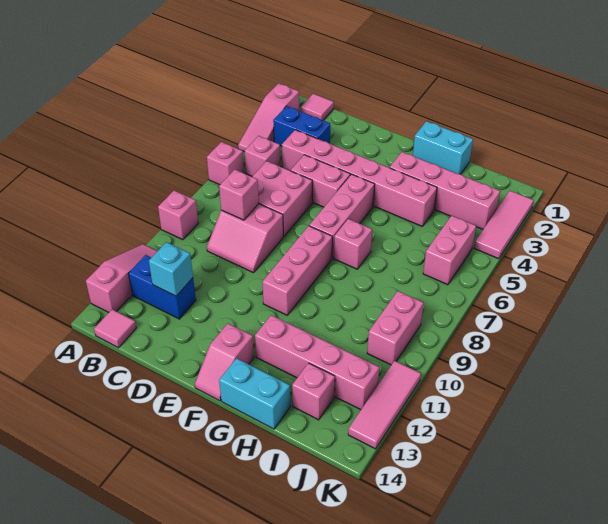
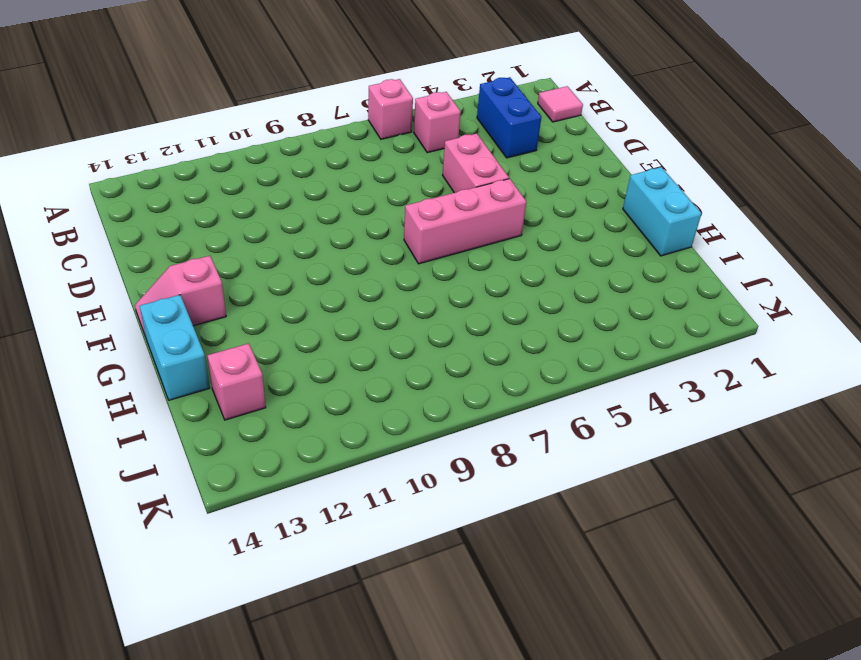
none -> pink 1x3 slope [238,83,299,152]
none -> pink 1x1 brick [158,191,198,240]
none -> pink 1x3 slope [86,244,157,313]

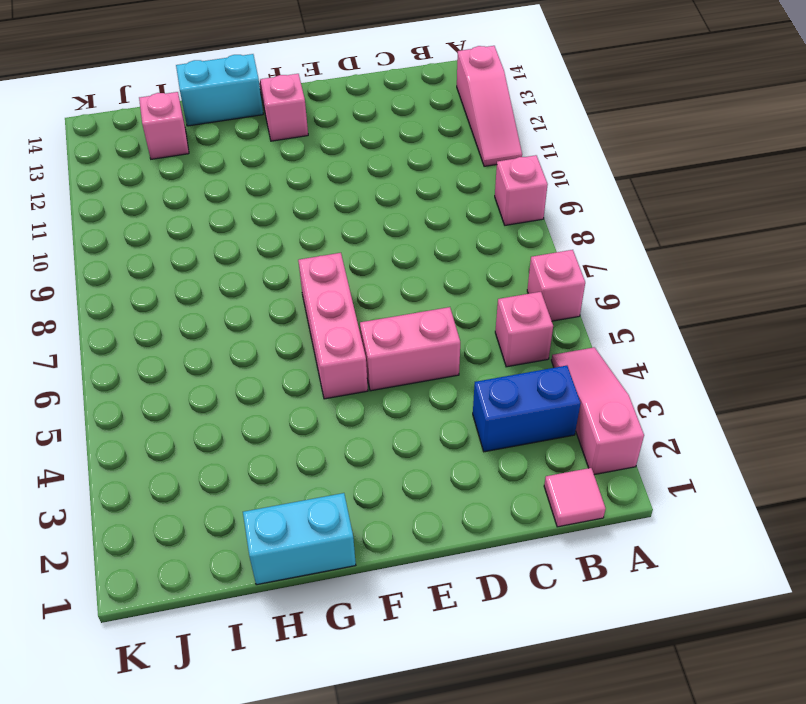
none -> blue 1x2 brick [128,255,196,319]
none -> pink 1x1 tile [94,309,136,348]
none -> pink 1x6 brick [282,130,437,226]

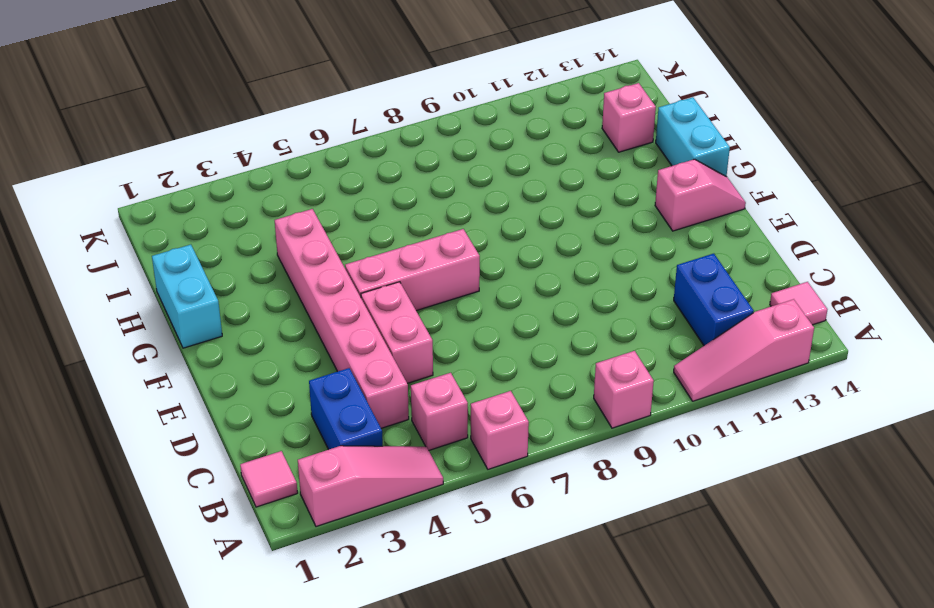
none -> pink 2x2 brick [252,161,312,236]
none -> pink 2x2 slope [207,204,283,273]
none -> pink 1x3 brick [263,226,332,315]

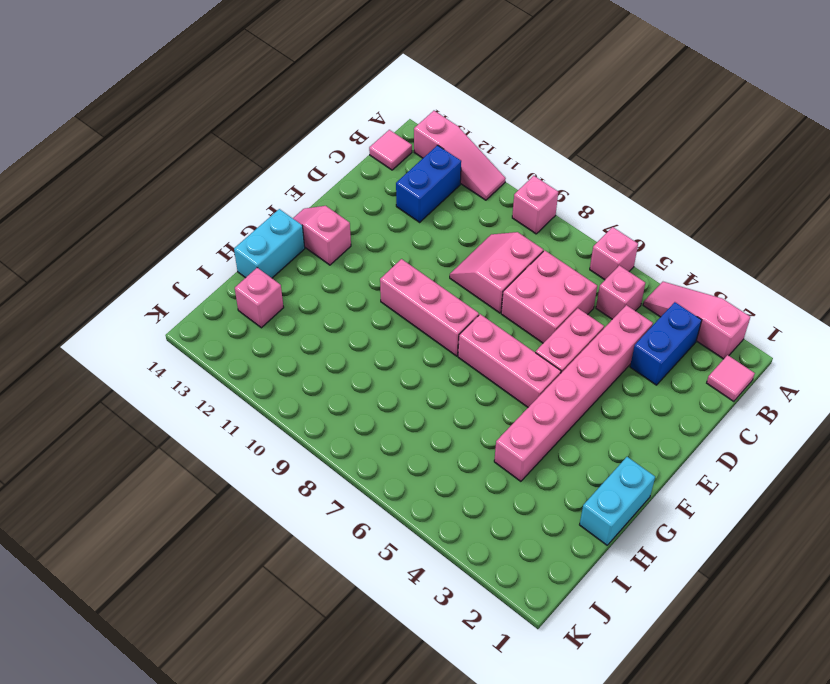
none -> pink 1x4 brick [390,152,500,229]
none -> pink 1x1 brick [334,219,372,269]
none -> pink 1x4 brick [255,315,379,410]

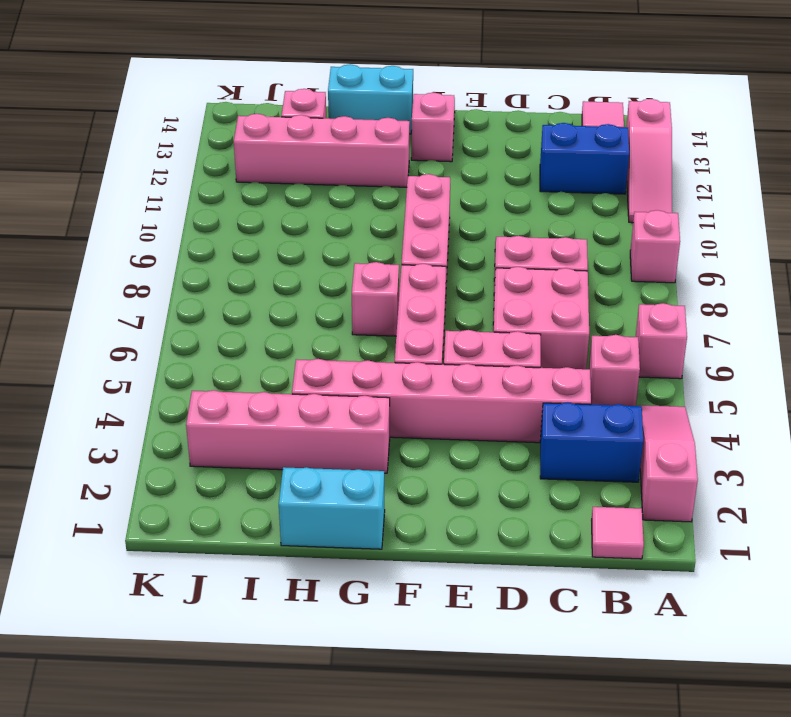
none -> pink 1x2 brick [423,216,476,285]
none -> pink 1x2 brick [367,291,424,365]
none -> pink 1x3 tile [474,191,534,259]

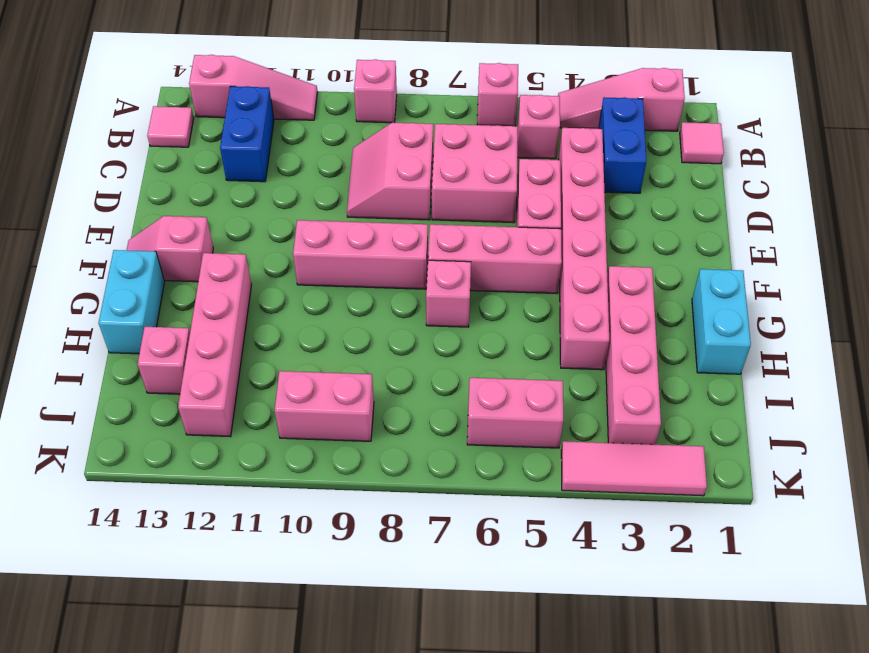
none -> pink 1x3 tile [348,361,421,449]
none -> pink 1x1 brick [219,169,259,220]
none -> cyan 1x1 brick [149,242,193,296]

